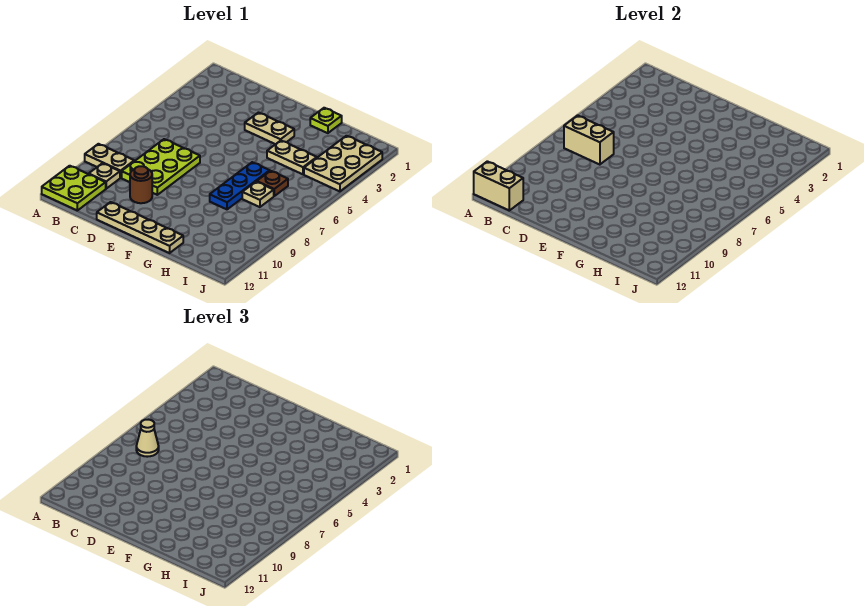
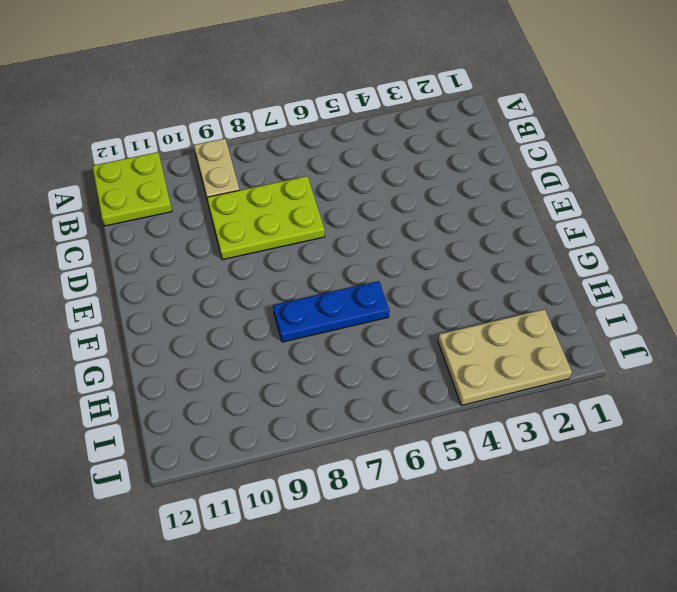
none -> tan 1x1 plate [89,163,120,189]
none -> brown 1x1 round brick [130,166,152,203]
none -> tan 1x4 plate [97,202,183,253]

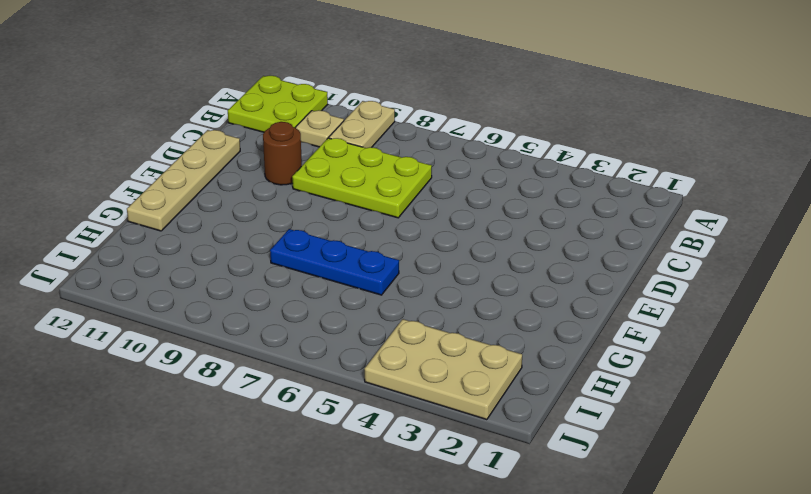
none -> tan 1x2 plate [245,113,294,144]
none -> lime 1x1 plate [310,108,342,133]
none -> tan 1x2 plate [267,141,317,174]

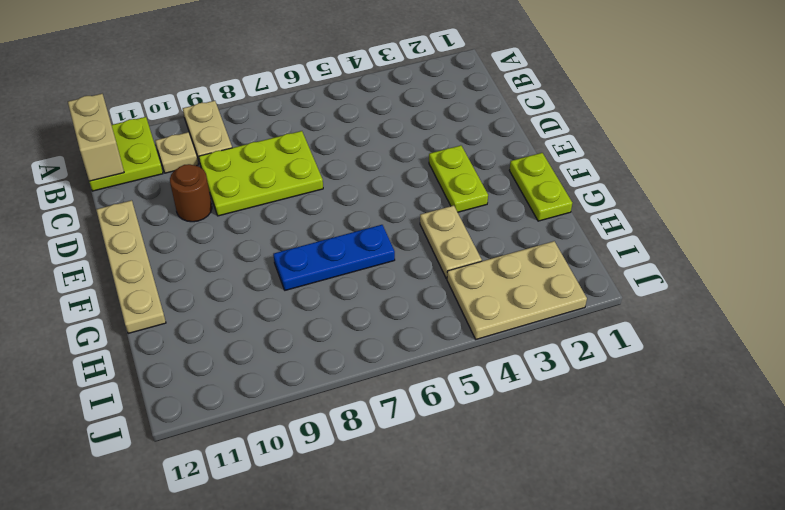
lime 1x2 plate [429,145,488,212] -> tan 1x2 plate [245,113,294,144]
lime 1x2 plate [509,153,572,221] -> lime 1x1 plate [310,108,342,133]
none -> brown 1x1 plate [257,171,288,196]
none -> tan 1x1 plate [242,182,274,207]
none -> tan 1x2 brick [564,115,614,165]

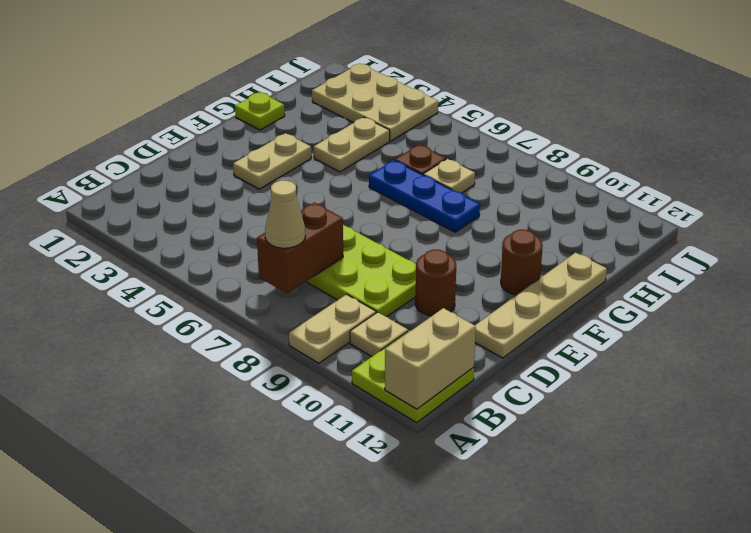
brown 1x2 brick [257,202,343,293] -> tan 1x2 brick [564,115,614,165]
brown 1x1 round brick [501,230,543,295] -> none

